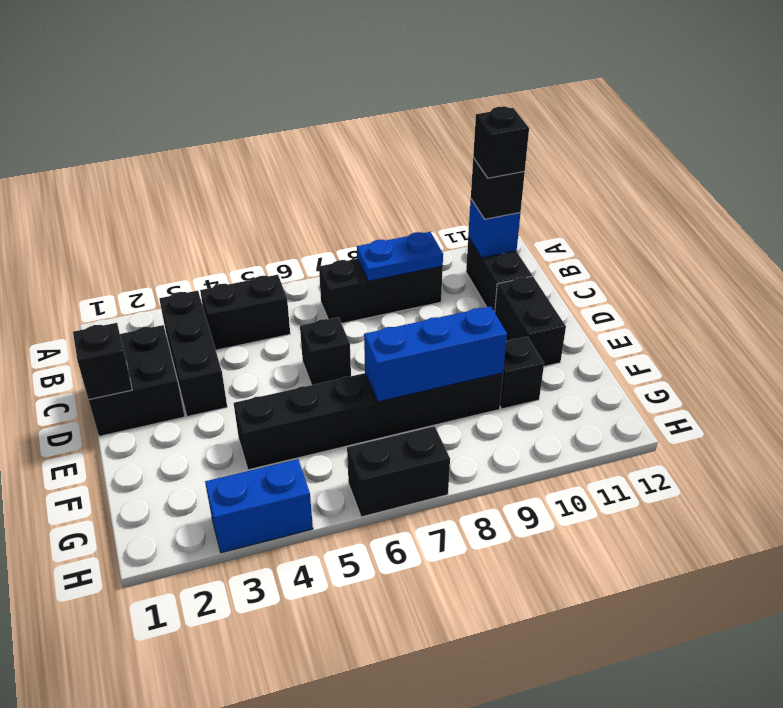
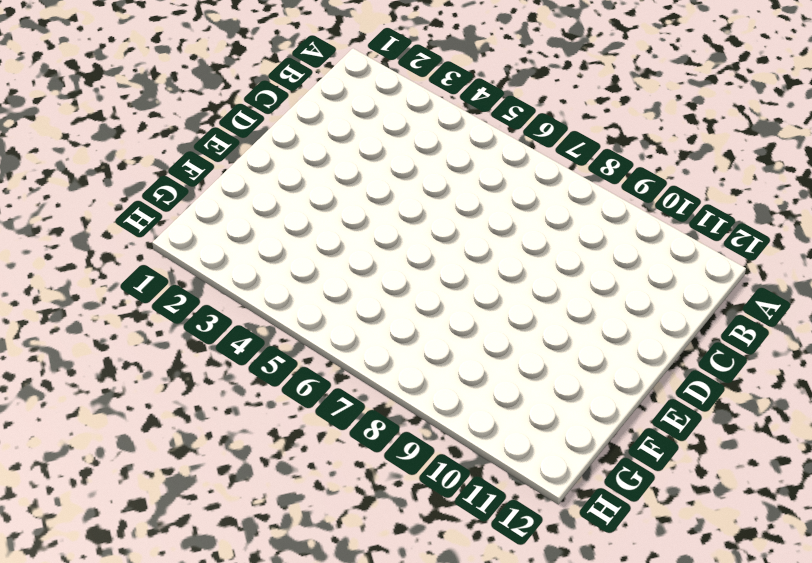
none -> black 1x3 brick [159,291,227,417]
none -> black 1x2 brick [200,275,290,350]
none -> black 1x3 brick [319,259,443,323]

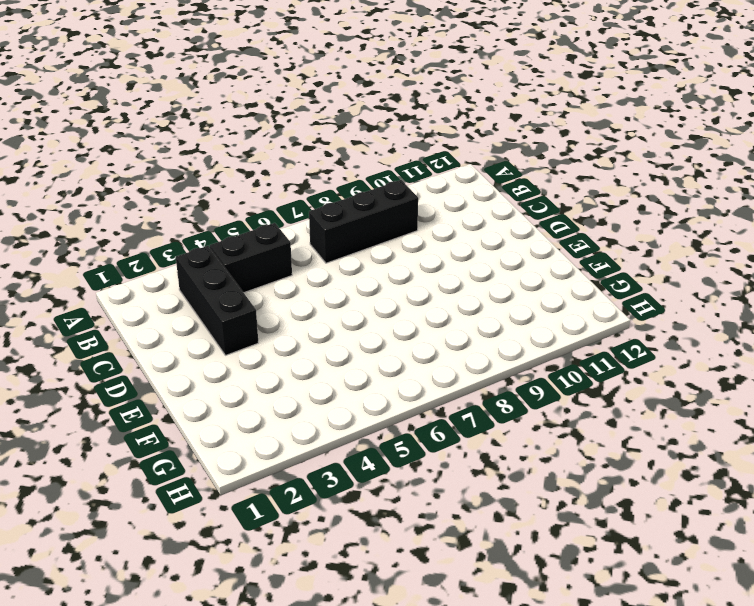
none -> black 1x2 brick [466,237,532,312]
none -> black 2x2 brick [89,325,185,436]
none -> black 1x1 brick [300,317,351,385]

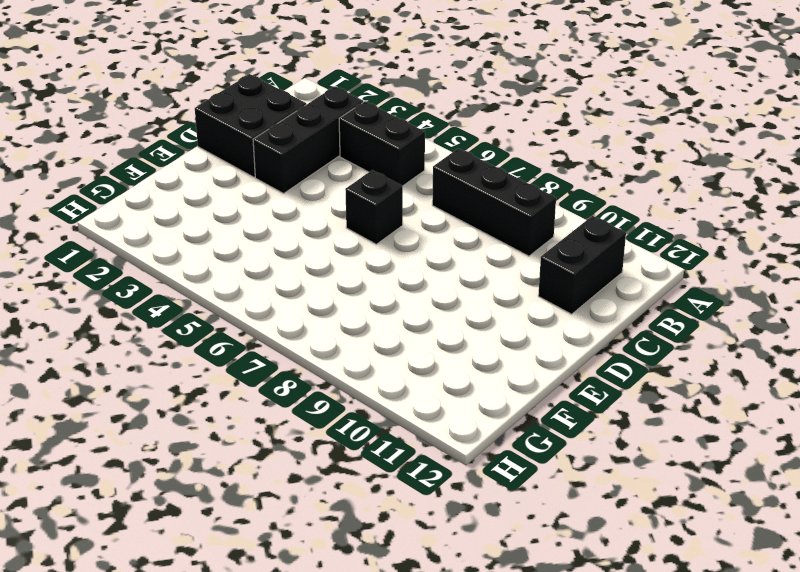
none -> black 1x2 brick [495,276,566,366]
none -> black 1x6 brick [234,373,503,470]
none -> black 1x1 brick [500,337,544,409]

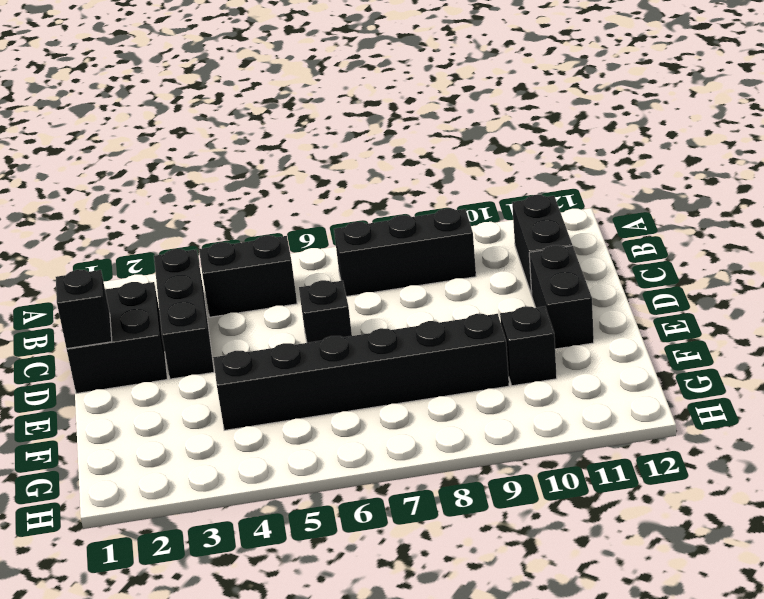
none -> blue 1x2 brick [205,459,313,553]
none -> black 1x2 brick [347,426,450,517]
none -> blue 1x2 plate [357,232,443,281]

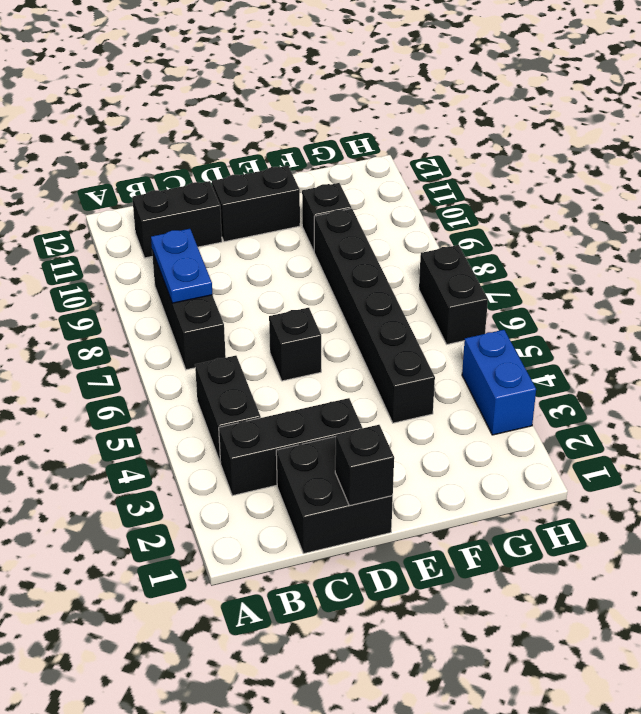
none -> blue 1x1 brick [468,199,520,258]
none -> blue 1x3 brick [364,306,507,402]
none -> black 1x1 brick [471,158,525,219]

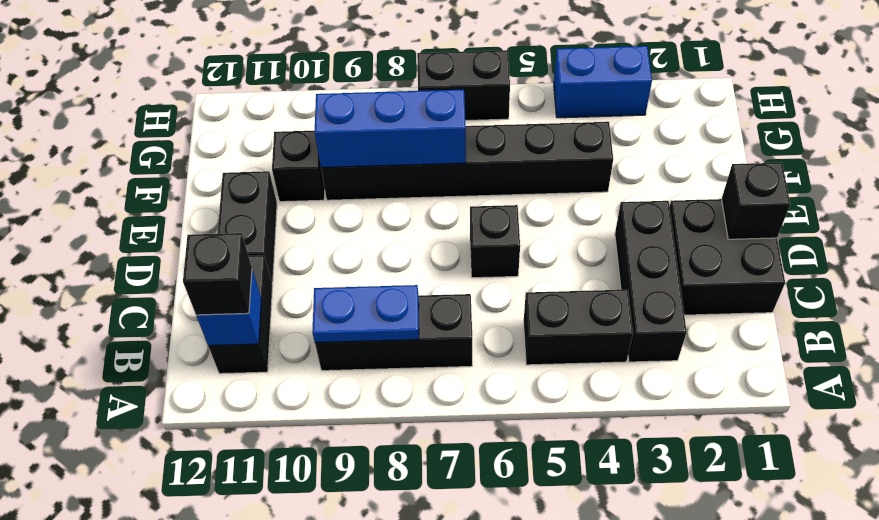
none -> black 1x1 brick [473,106,529,178]

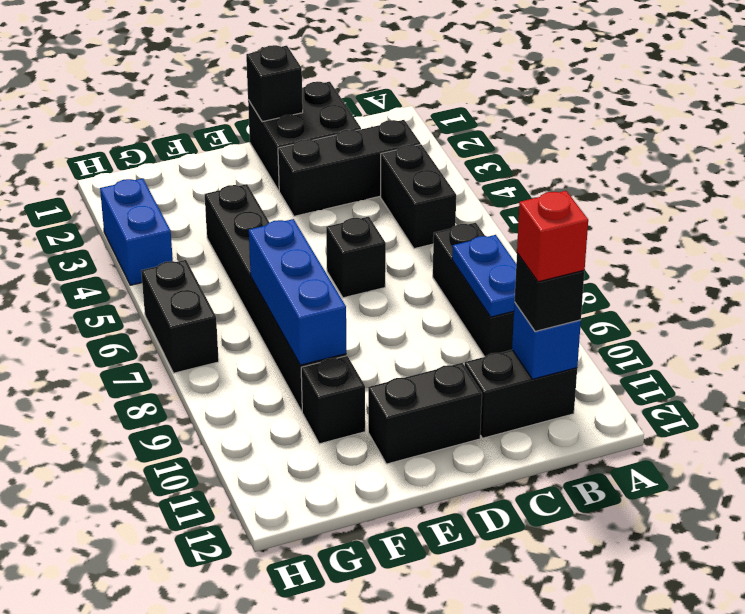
red 1x1 brick [517,191,588,282] -> black 1x1 brick [473,106,529,178]

